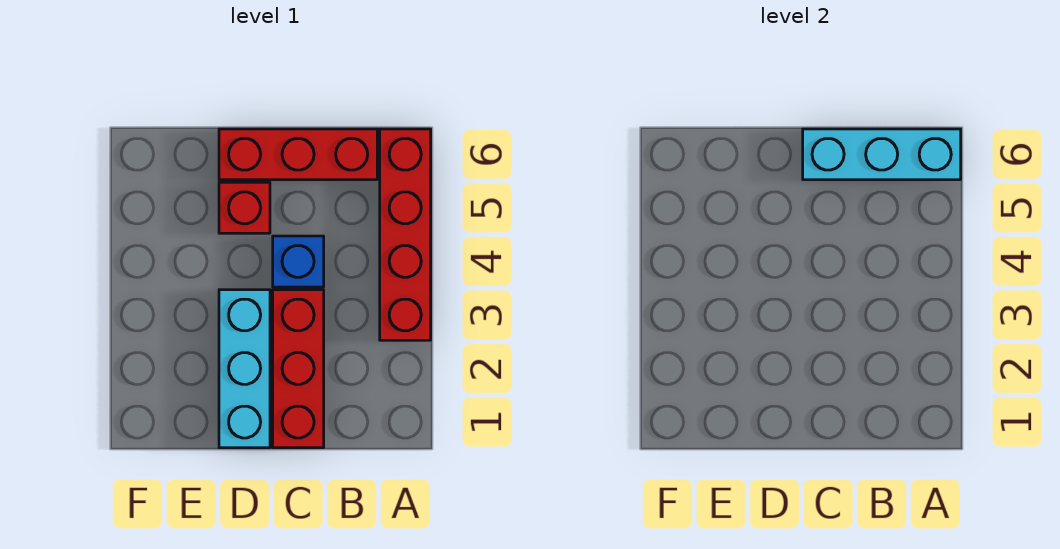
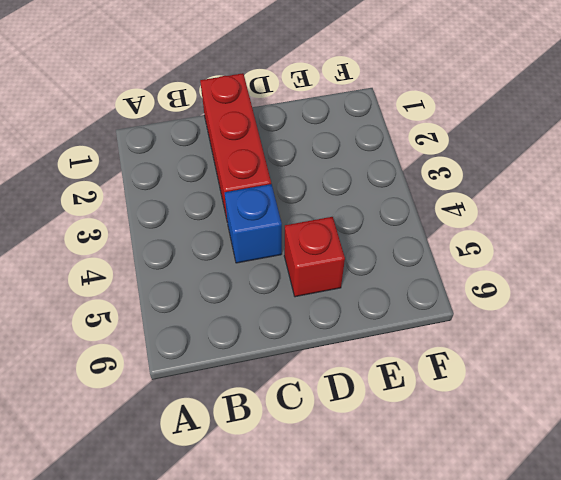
none -> red 1x4 brick [380,129,431,340]
none -> red 1x3 brick [219,129,377,180]

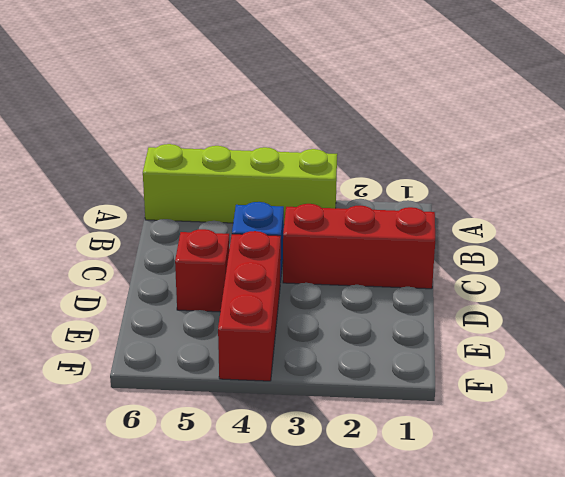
lime 1x4 brick [143,144,337,223] -> red 1x4 brick [380,129,431,340]
red 1x3 brick [218,231,281,381] -> red 1x3 brick moved to [219,129,377,180]
none -> cyan 1x3 brick [219,290,270,448]
none -> cyan 1x3 brick [803,129,961,180]

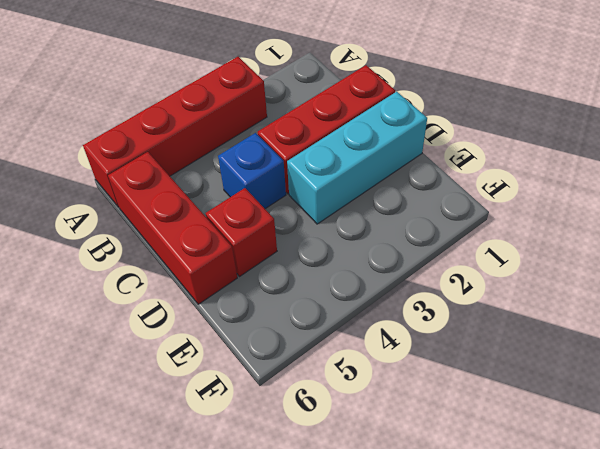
none -> cyan 1x3 brick [803,129,961,180]

